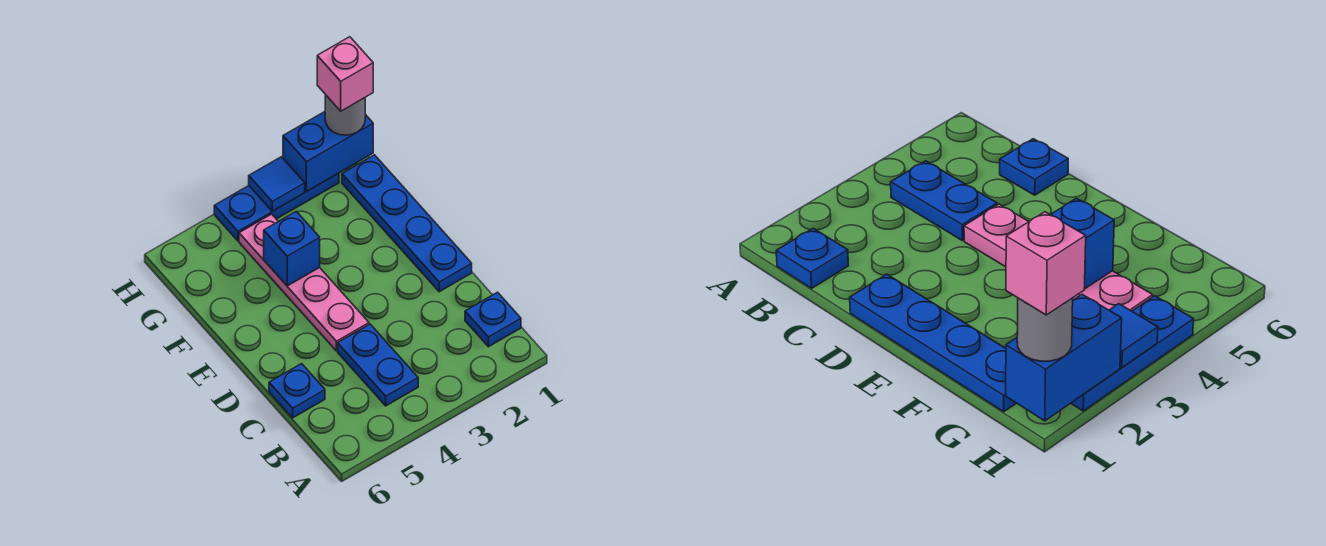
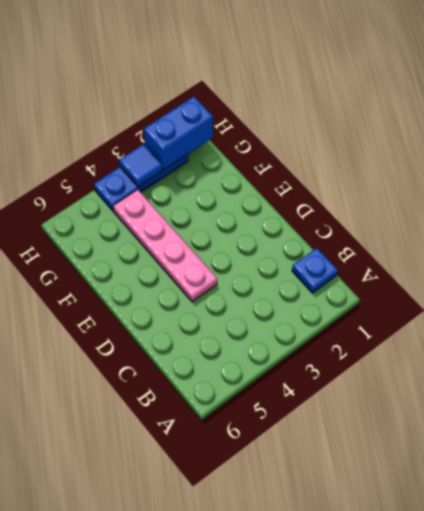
none -> blue 1x2 plate [338,324,418,406]
none -> blue 1x1 plate [269,364,325,418]

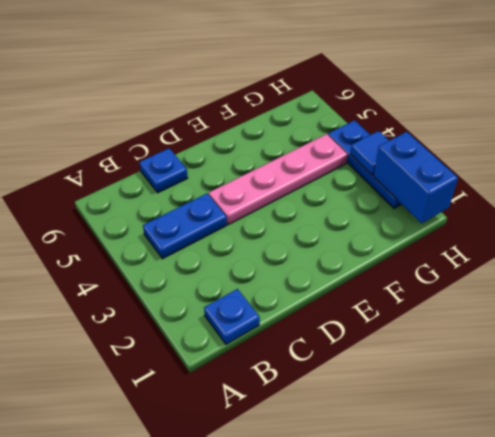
none -> blue 1x4 plate [342,155,472,292]
none -> blue 1x1 brick [264,211,320,286]

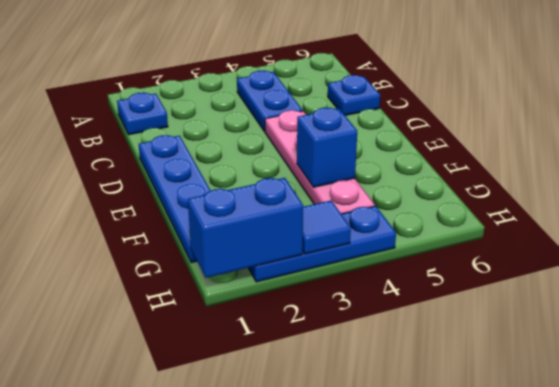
none -> grey 1x1 round brick [325,95,365,135]
none -> pink 1x1 brick [317,37,373,111]

